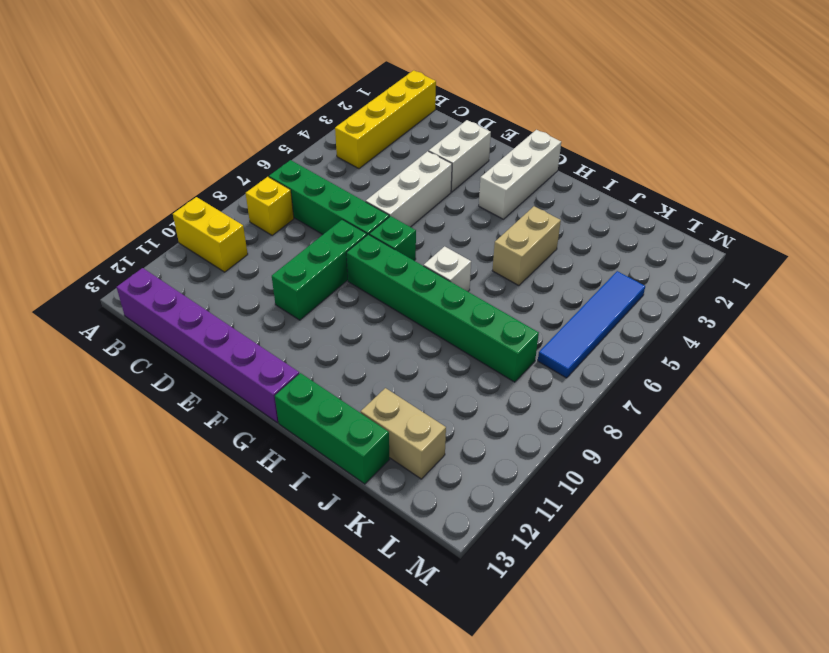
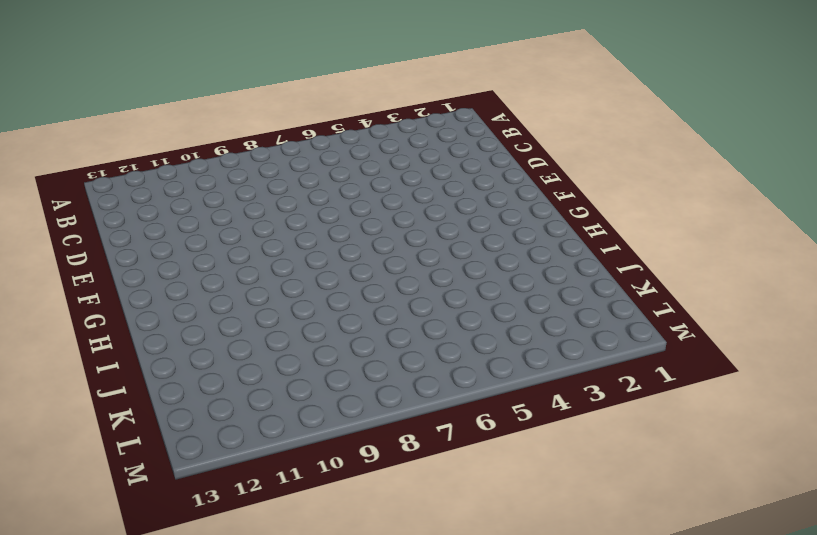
none -> yellow 1x2 brick [173,197,248,272]
none -> yellow 1x4 brick [335,70,436,169]
none -> green 1x4 brick [269,160,389,235]

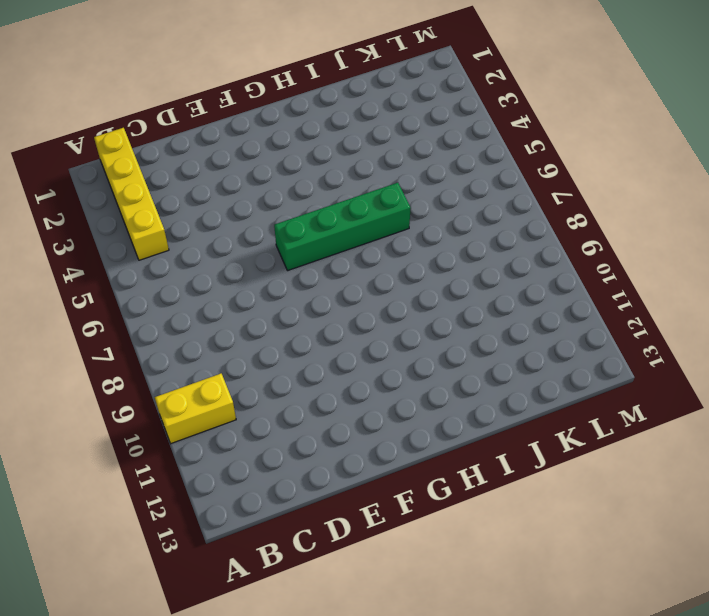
green 1x4 brick [274,183,411,271] -> green 1x4 brick moved to [269,160,389,235]
none -> yellow 1x1 brick [246,177,294,235]
none -> purple 1x6 brick [117,268,299,423]
none -> white 1x2 brick [429,120,491,192]

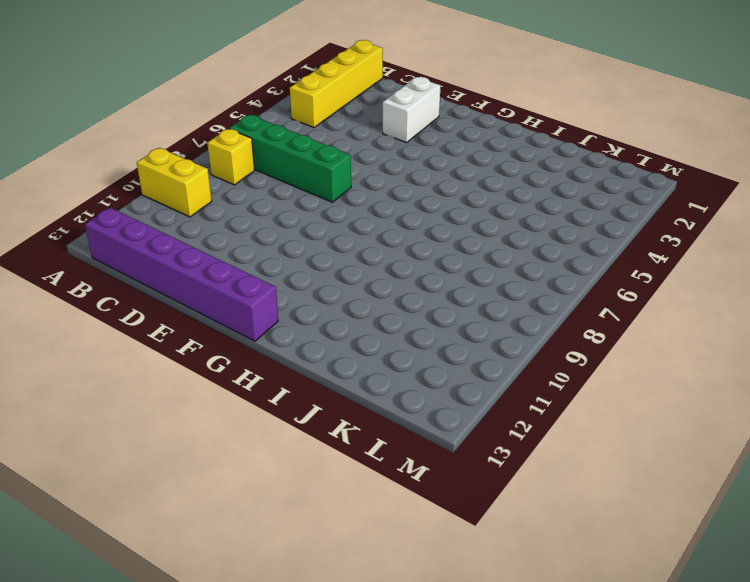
none -> white 1x3 brick [366,151,452,227]
none -> green 1x3 brick [272,220,367,320]
none -> green 1x1 brick [369,216,416,261]

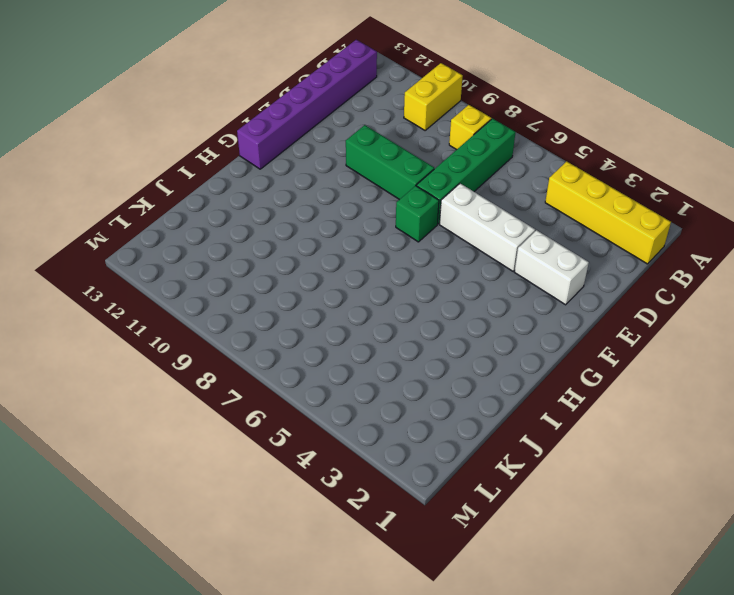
none -> green 1x6 brick [346,234,539,382]
none -> white 1x3 brick [479,130,561,219]
none -> white 1x1 brick [424,246,471,291]

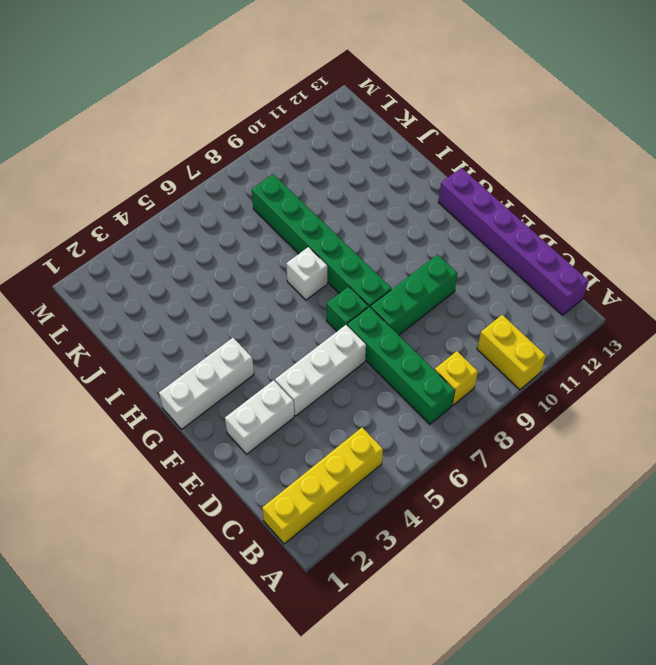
none -> green 1x3 brick [275,373,389,484]
none -> tan 1x2 brick [492,206,561,286]
none -> tan 1x2 brick [361,388,446,479]

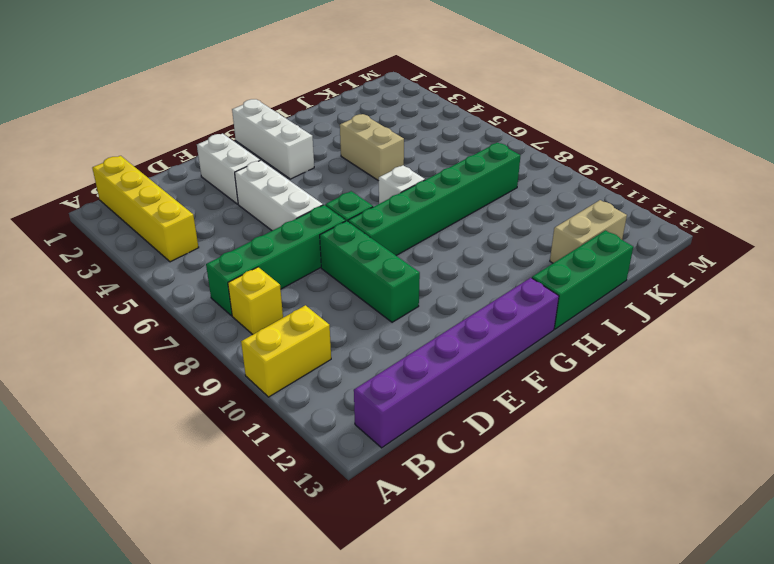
none -> blue 1x4 tile [538,271,645,378]

